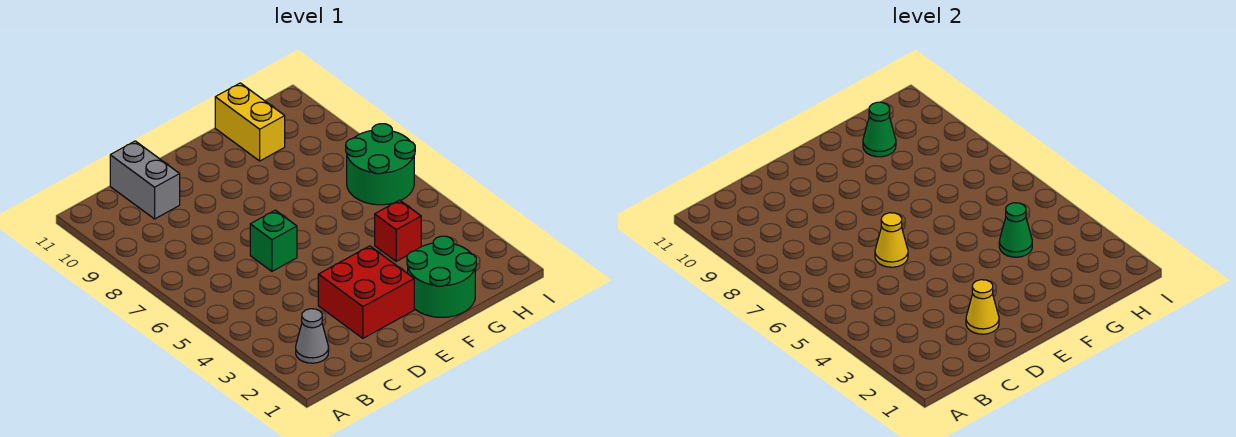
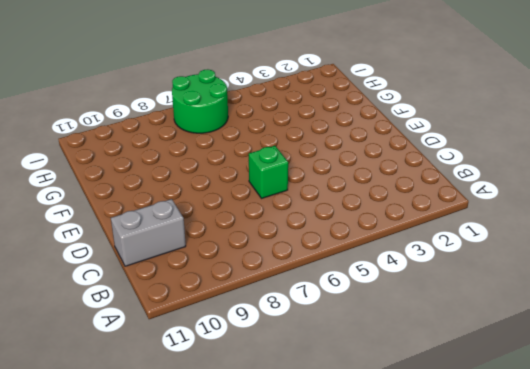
none -> grey 1x1 cone [296,309,329,363]
none -> red 2x2 brick [318,246,414,338]
none -> green 2x2 round brick [407,236,476,317]

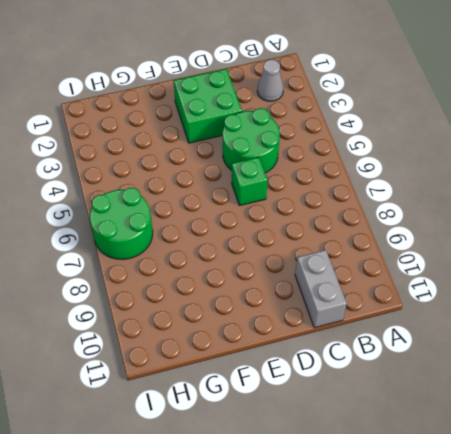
green 2x2 round brick [222,108,280,173] -> green 2x2 round brick moved to [407,236,476,317]
green 2x2 brick [174,69,242,143] -> red 2x2 brick [318,246,414,338]
none -> red 1x1 brick [375,200,421,261]
none -> yellow 1x2 brick [215,83,285,161]
none -> yellow 1x1 cone [966,280,999,334]

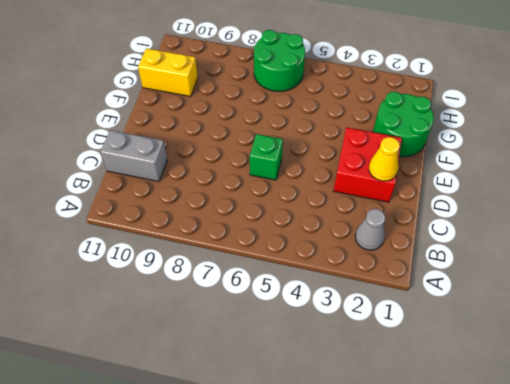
none -> red 1x1 brick [375,200,421,261]
none -> yellow 1x1 cone [875,213,908,267]
none -> green 1x1 cone [999,203,1032,257]

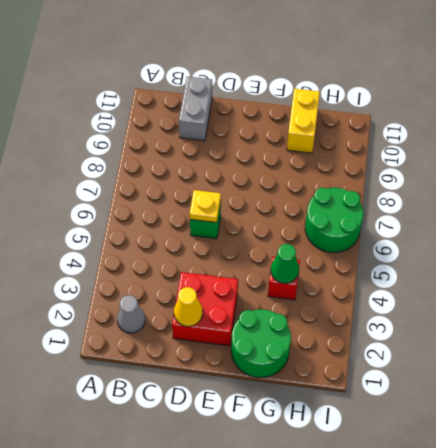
yellow 1x1 plate [190,190,221,222] -> yellow 1x1 cone [875,213,908,267]
none -> green 1x1 cone [863,102,896,157]

